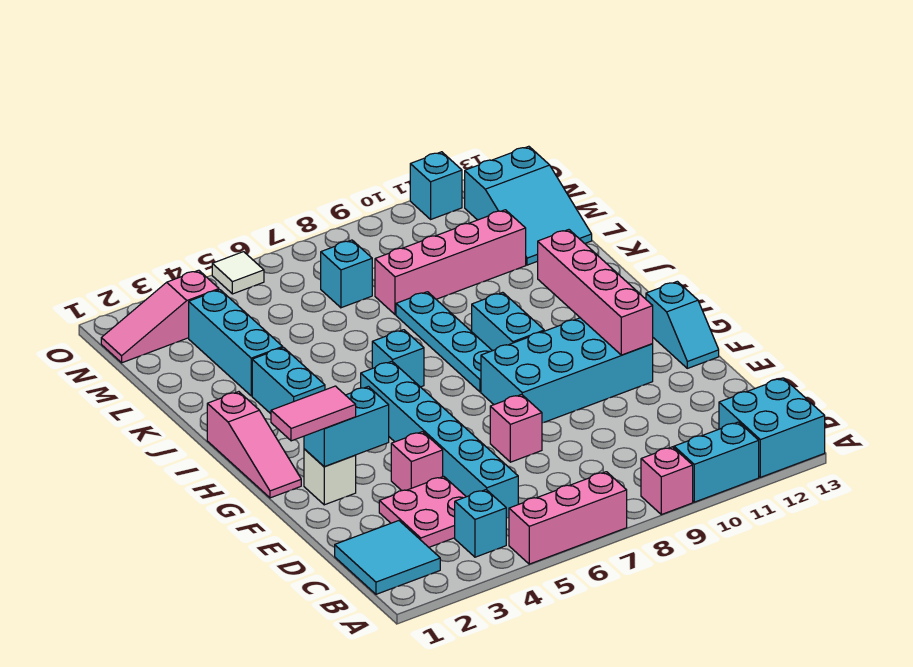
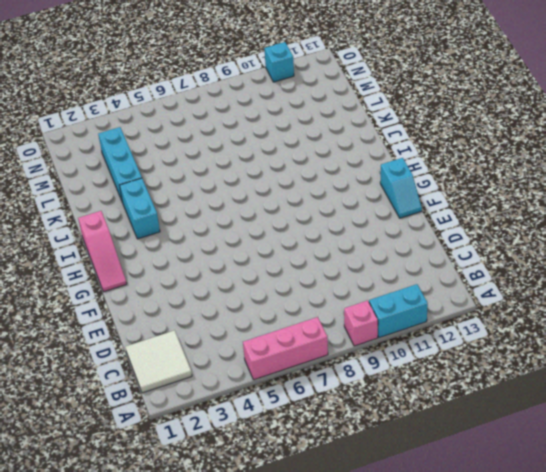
white 2x2 tile [125,330,192,393] -> cyan 2x2 tile [335,521,440,594]
none -> cyan 2x2 brick [719,378,825,477]
none -> cyan 1x1 brick [455,490,506,557]
none -> pink 2x2 plate [379,476,466,547]

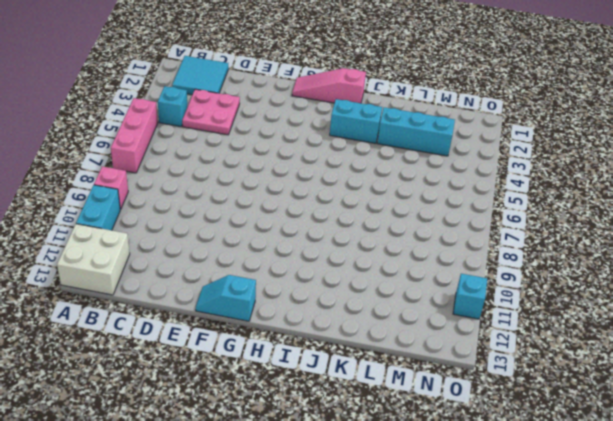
white 2x2 brick [57,224,130,295] -> cyan 2x2 brick [719,378,825,477]
none -> cyan 1x6 brick [361,361,518,518]
none -> pink 1x1 brick [391,432,443,491]
none -> pink 1x1 brick [490,394,542,462]

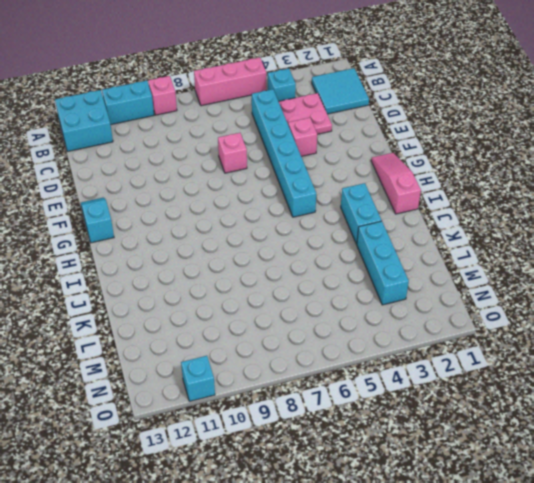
none -> white 1x1 brick [304,449,356,505]
none -> cyan 2x4 brick [481,318,653,423]
none -> cyan 1x4 plate [396,292,492,392]

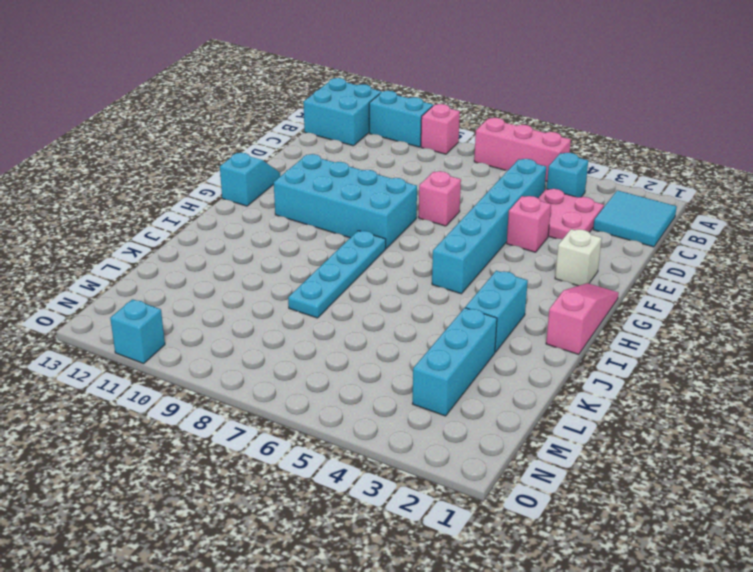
none -> cyan 1x2 brick [472,292,544,351]
none -> cyan 1x1 brick [372,330,424,387]
none -> pink 1x4 brick [375,210,526,315]

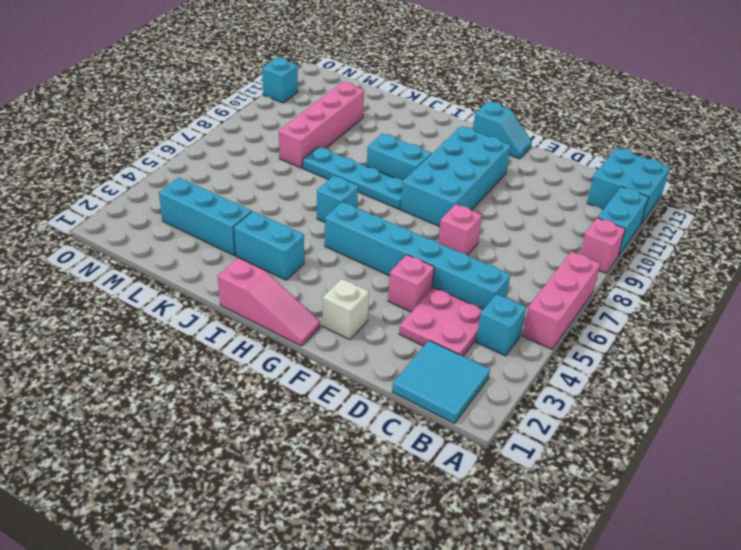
none -> cyan 2x3 slope [465,146,592,265]
none -> cyan 1x1 brick [321,240,372,308]
none -> pink 1x3 slope [101,270,219,363]

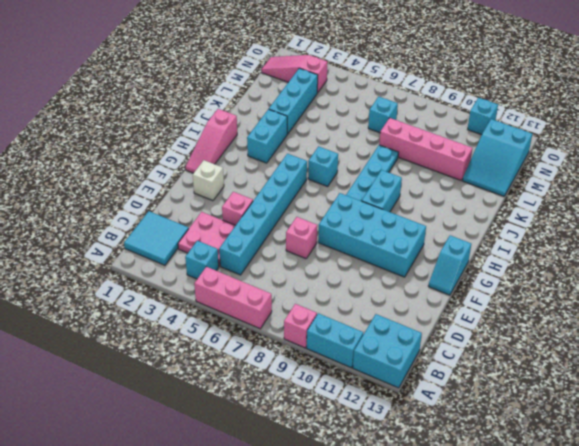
none -> white 1x1 tile [212,252,264,294]
none -> cyan 1x2 brick [304,386,389,467]
none -> pink 1x4 brick [538,230,653,355]

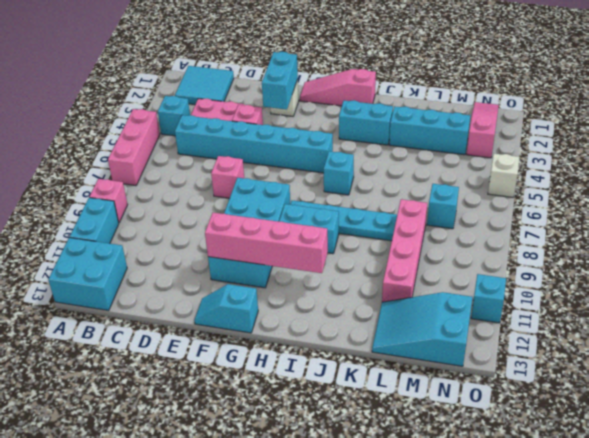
white 1x1 brick [488,154,519,198] -> white 1x1 tile [212,252,264,294]
none -> pink 1x2 tile [271,386,356,441]

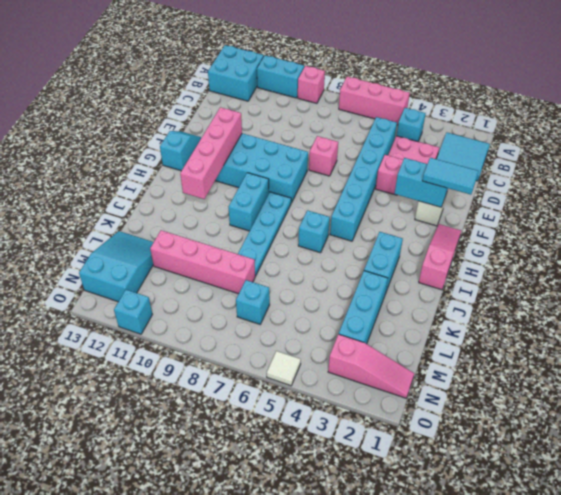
cyan 1x2 tile [422,158,479,195] -> pink 1x2 tile [271,386,356,441]

